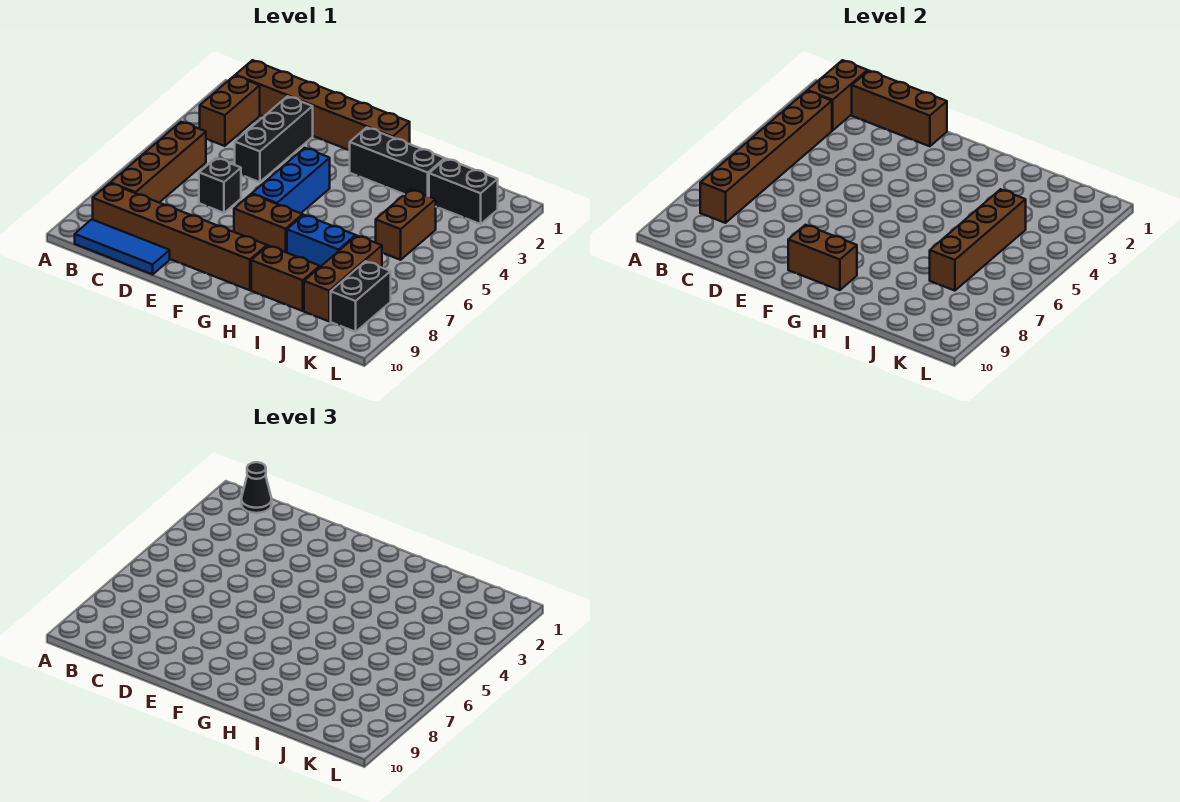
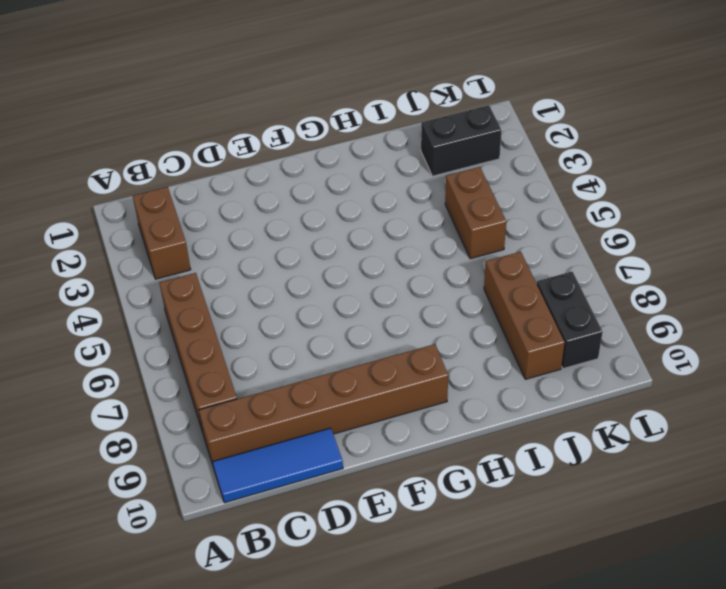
none -> brown 1x6 brick [235,60,410,150]
none -> black 1x3 brick [235,96,313,182]
none -> black 1x1 brick [199,158,241,213]

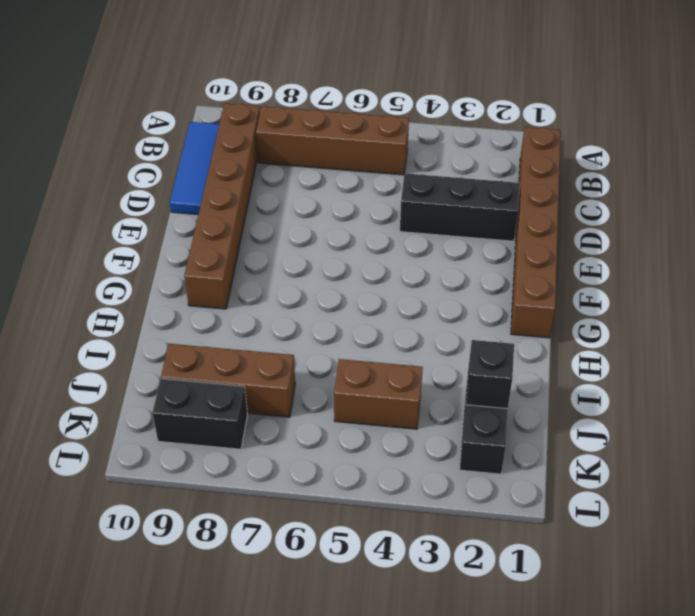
black 1x1 brick [466,340,514,409] -> black 1x1 brick moved to [199,158,241,213]
none -> brown 1x2 brick [200,76,260,146]
none -> blue 1x3 brick [252,148,330,213]
none -> brown 1x2 brick [234,194,303,253]

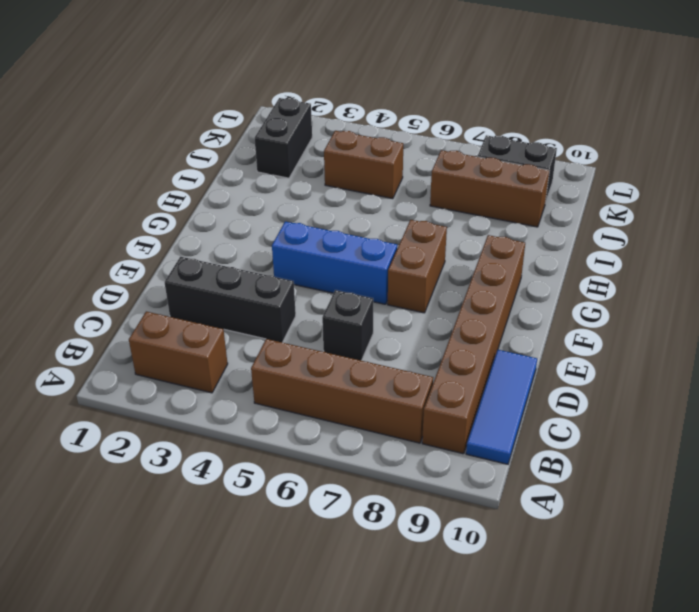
none -> brown 1x6 brick [235,60,410,150]
none -> black 1x3 brick [350,128,445,196]
none -> blue 1x2 brick [287,215,356,267]

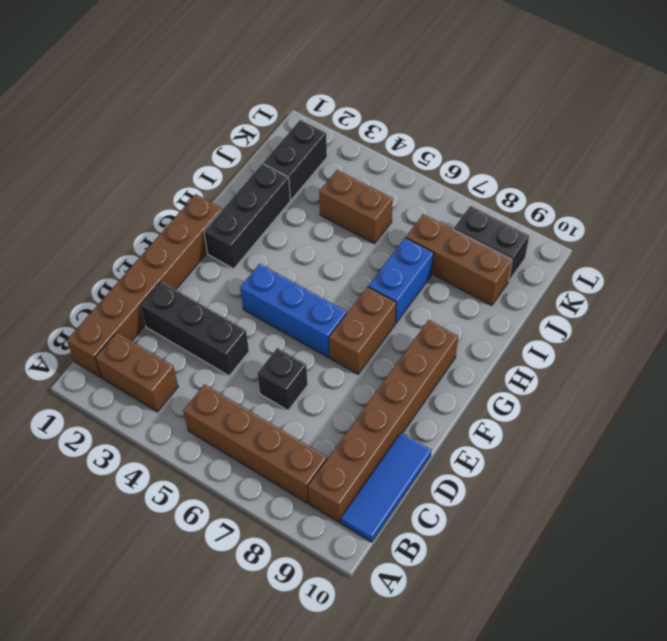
none -> brown 1x2 brick [251,246,320,311]
none -> brown 1x2 brick [808,60,868,131]
none -> brown 1x6 brick [700,91,832,223]

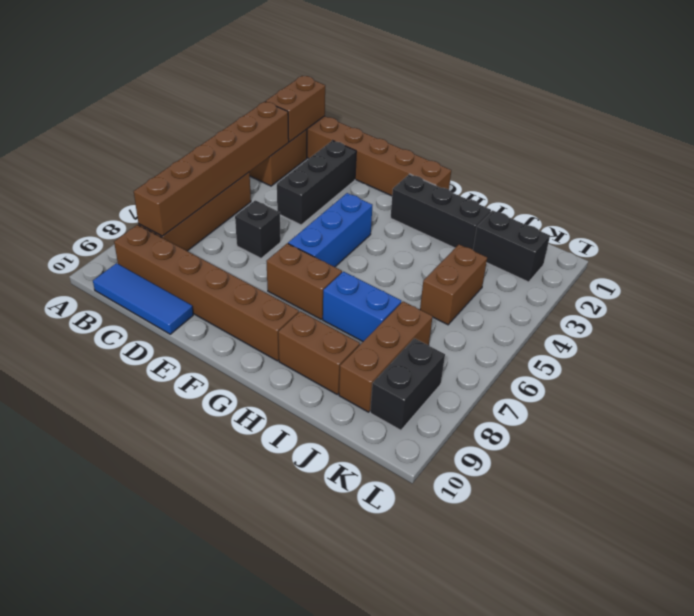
none -> brown 1x3 brick [852,71,947,146]
none -> brown 1x2 brick [788,225,857,290]
none -> brown 1x4 brick [930,189,1026,291]

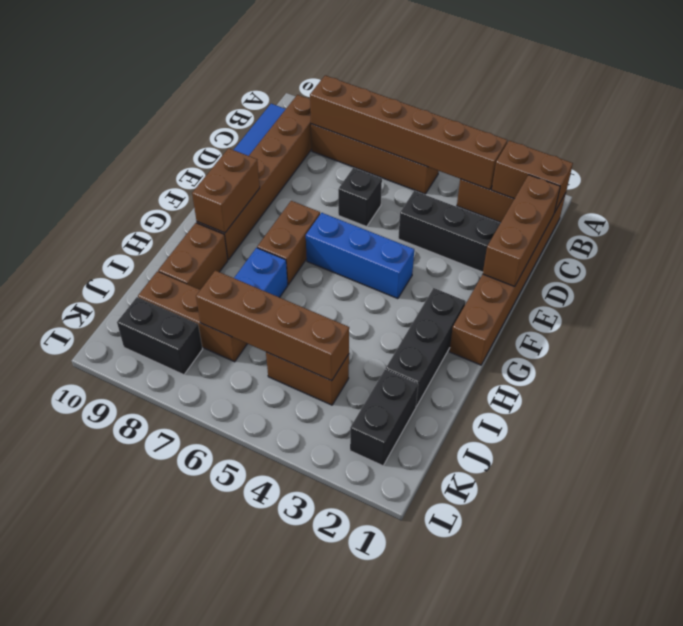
none -> black 1x1 cone [241,462,272,513]

